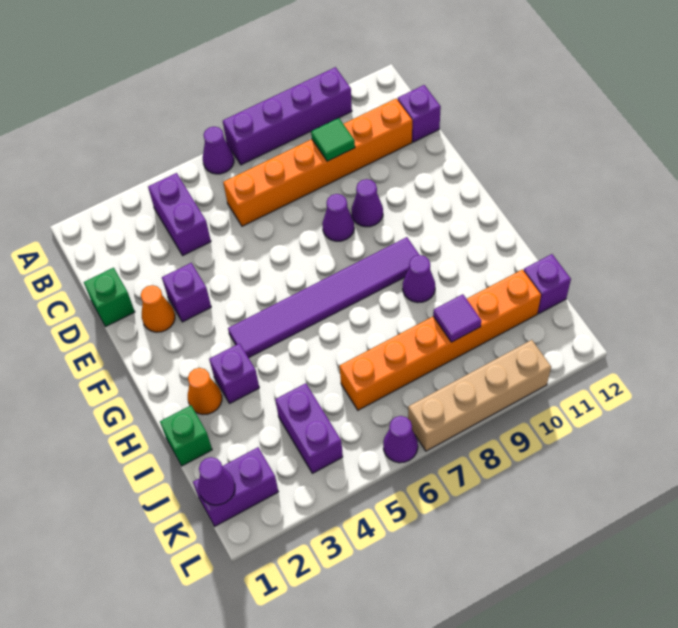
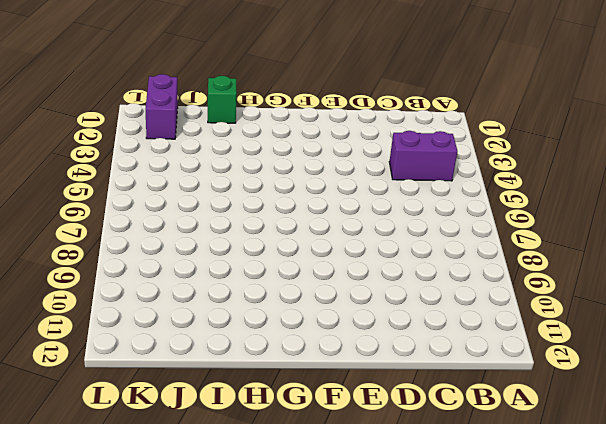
none -> purple 1x1 cone [203,127,234,174]
none -> purple 1x4 brick [223,67,352,165]
none -> orange 1x6 brick [223,99,412,226]

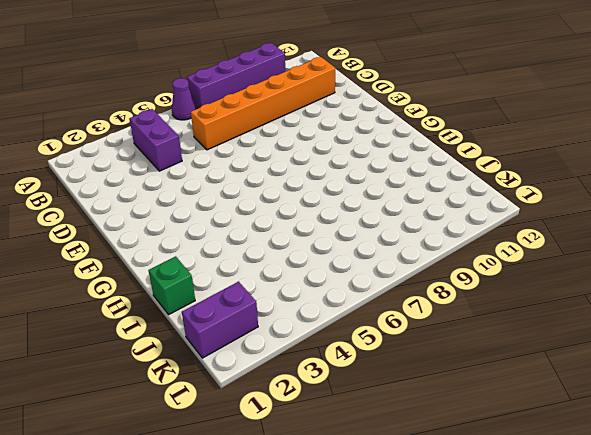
none -> purple 1x1 brick [398,85,441,142]
none -> green 1x1 brick [84,268,135,327]
none -> orange 1x1 cone [141,285,175,332]

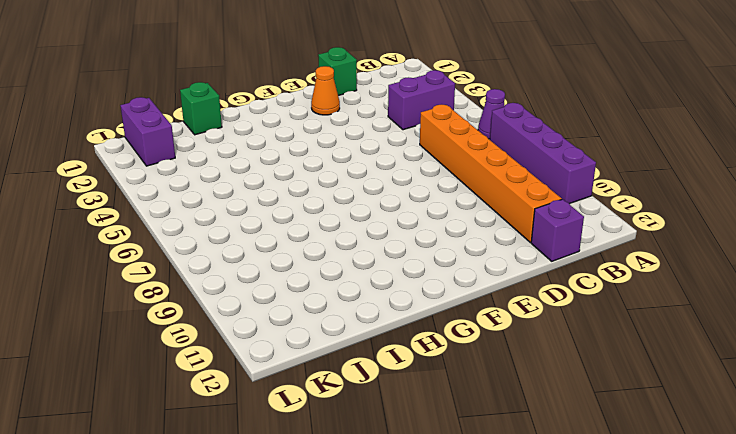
none -> purple 1x1 brick [162,263,211,322]
none -> purple 1x1 cone [322,194,354,241]
none -> purple 1x1 cone [352,179,383,227]

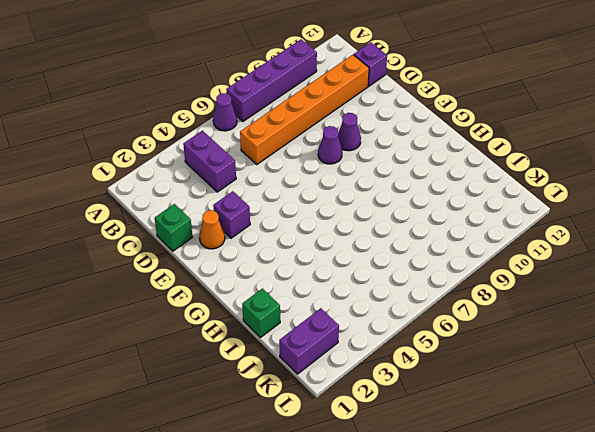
none -> purple 1x6 tile [228,237,419,358]
none -> orange 1x1 cone [188,368,222,415]
none -> purple 1x1 brick [209,343,259,404]

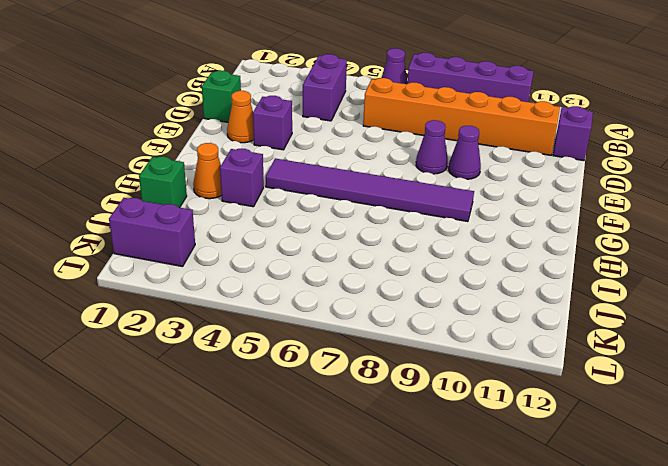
none -> purple 1x1 cone [403,255,435,303]
none -> purple 1x2 brick [275,383,343,473]
none -> orange 1x6 brick [340,270,541,410]

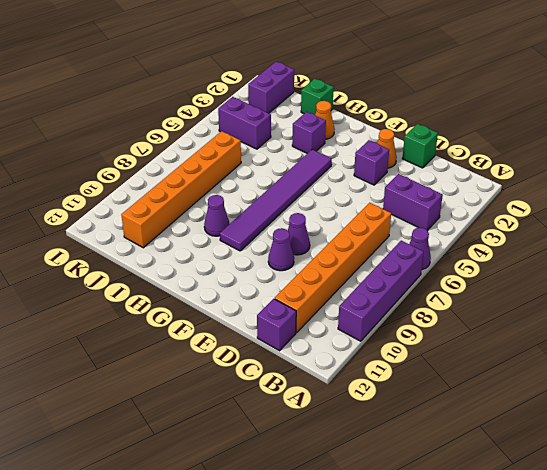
none -> purple 1x1 brick [524,254,571,314]
none -> purple 1x1 cone [383,416,418,463]
none -> tan 1x4 brick [408,340,551,451]

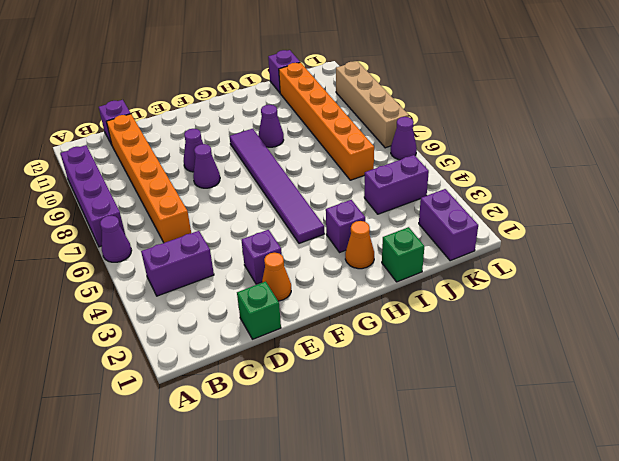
none -> green 1x1 tile [311,118,355,161]
none -> purple 1x1 tile [433,294,481,342]
none -> purple 1x1 cone [198,457,235,505]

